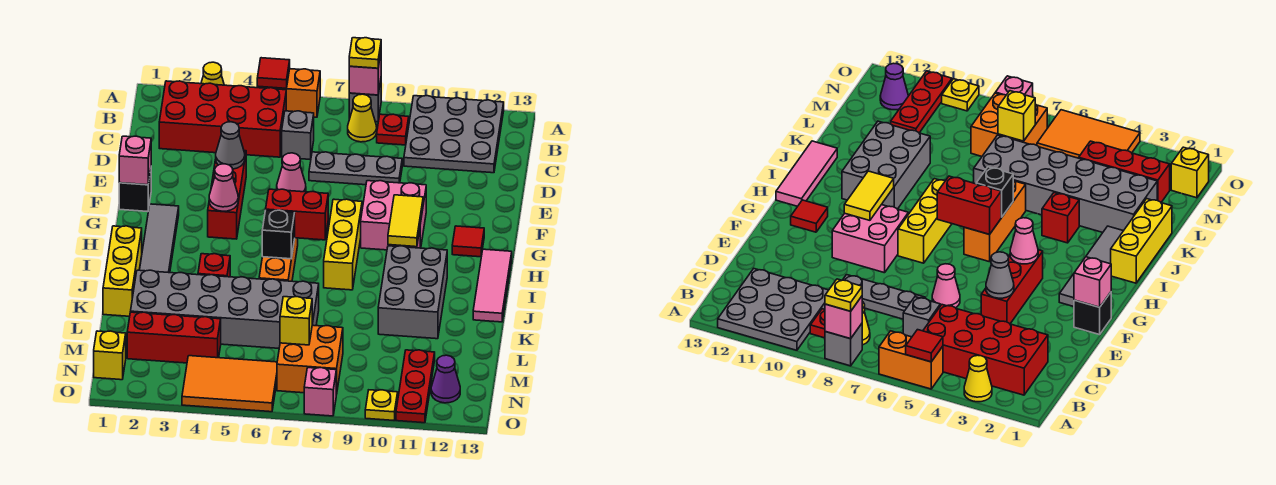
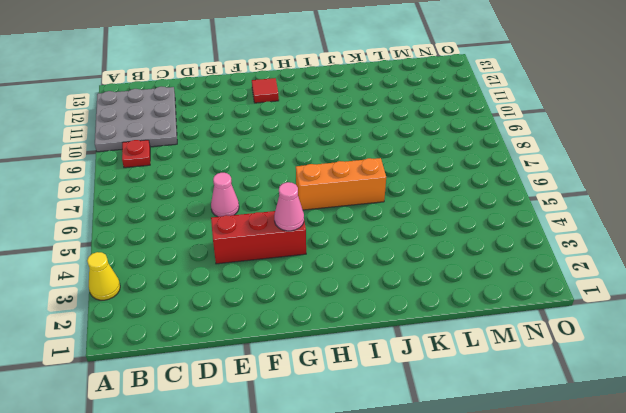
none -> orange 1x2 brick [257,69,320,117]
none -> grey 1x1 brick [349,81,381,122]
none -> red 2x4 brick [159,81,286,157]
none -> yellow 1x1 cone [348,94,377,142]

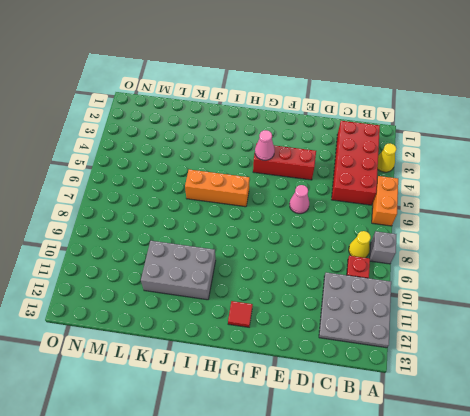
none -> grey 1x1 brick [282,111,314,159]
none -> grey 1x3 plate [309,152,402,185]
none -> black 1x1 brick [119,170,151,212]
none -> pink 2x2 brick [361,181,426,250]

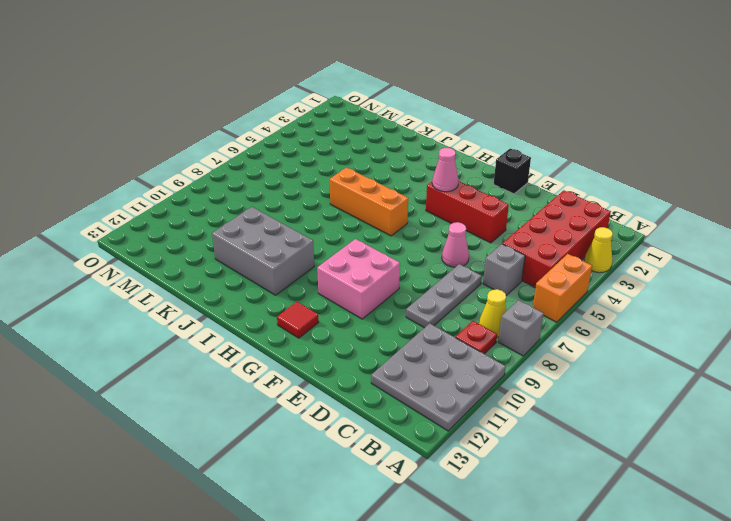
none -> grey 1x4 tile [140,204,179,273]
none -> yellow 1x3 brick [324,199,362,290]
none -> pink 1x3 tile [473,249,512,322]
none -> yellow 1x3 brick [103,226,142,316]

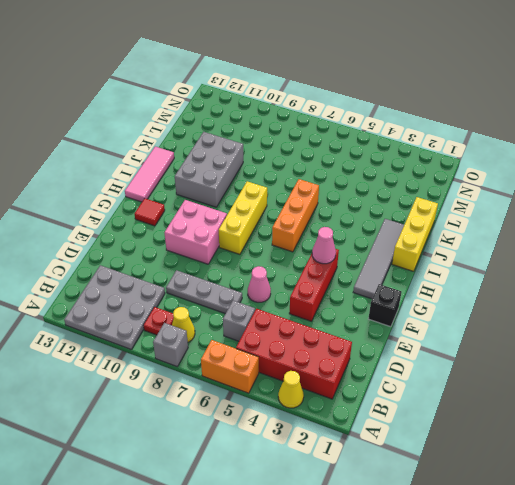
none -> red 1x1 brick [198,254,230,277]
none -> grey 2x6 brick [130,270,319,348]
none -> red 1x3 brick [127,312,221,363]
none -> orange 2x2 brick [277,325,343,395]

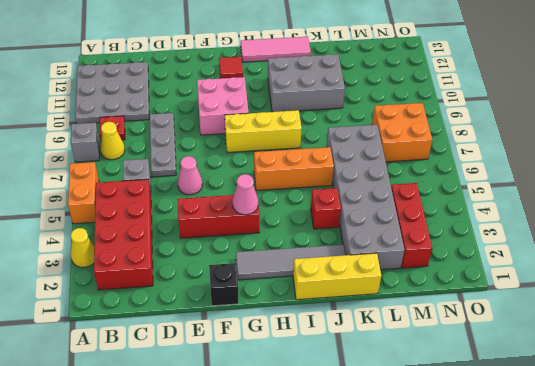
none -> red 1x3 plate [396,350,435,423]
none -> yellow 1x1 brick [94,331,126,380]
none -> orange 2x3 tile [182,356,277,412]
none -> purple 1x1 cone [431,355,460,403]

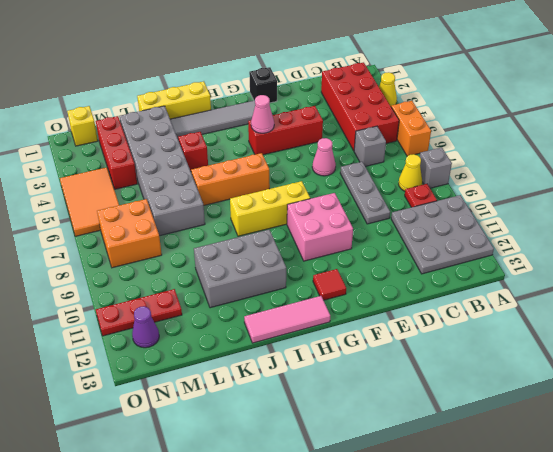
none -> pink 1x1 brick [304,368,336,416]
none -> yellow 1x1 plate [365,390,398,420]
none -> red 1x1 tile [257,58,290,89]
none -> pink 1x1 brick [349,54,381,95]

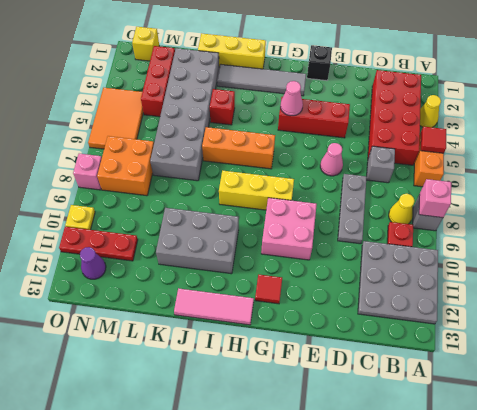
none -> grey 1x1 cone [216,122,245,169]
none -> pink 1x1 brick [119,136,151,185]
none -> yellow 1x2 tile [388,195,423,247]
none -> red 1x2 brick [266,189,328,240]

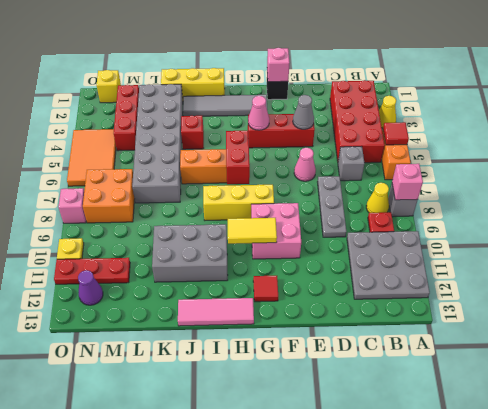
none -> black 1x1 brick [262,210,295,259]
none -> yellow 1x1 brick [280,297,312,345]
none -> yellow 1x1 plate [349,38,381,68]

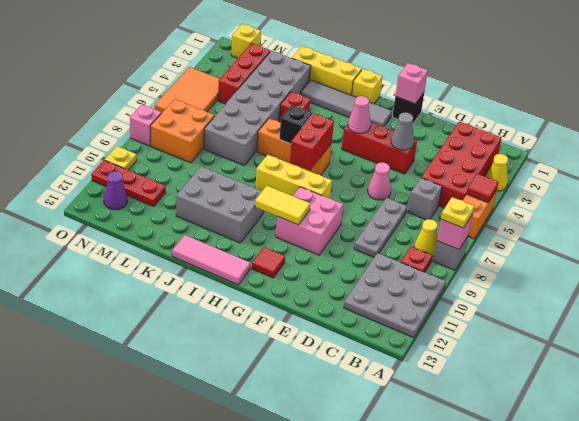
yellow 1x1 brick [352,69,383,104] -> yellow 1x1 brick moved to [280,297,312,345]

